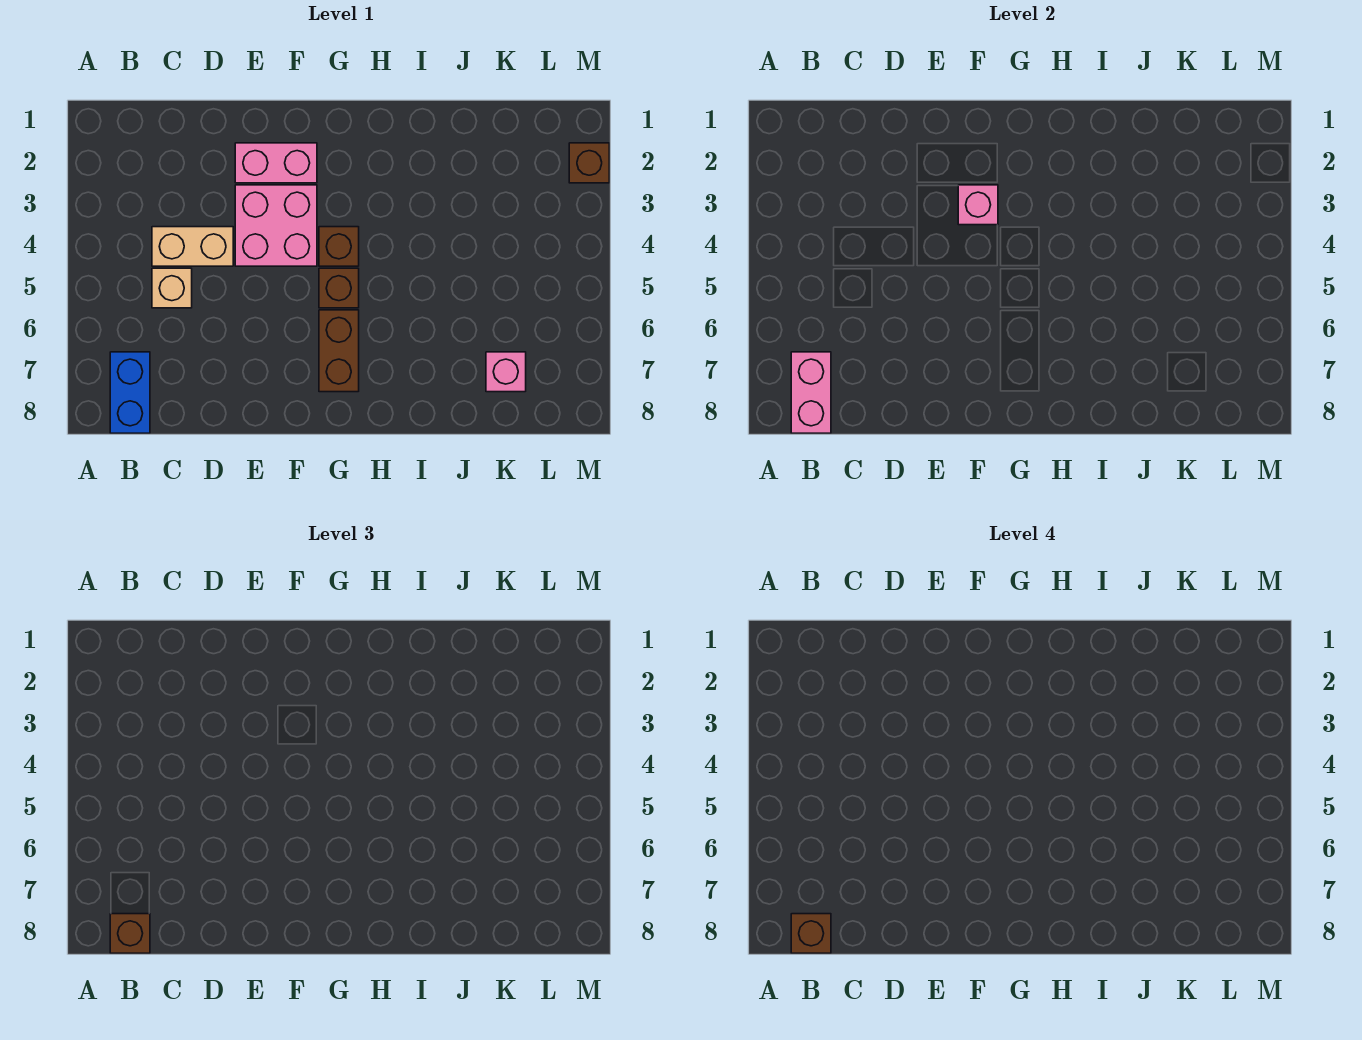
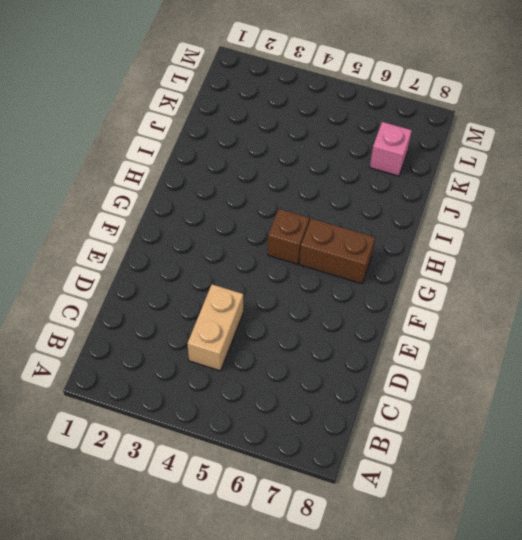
none -> blue 1x2 brick [110,352,150,433]
none -> tan 1x1 brick [152,268,192,308]
none -> pink 1x2 brick [235,143,317,183]

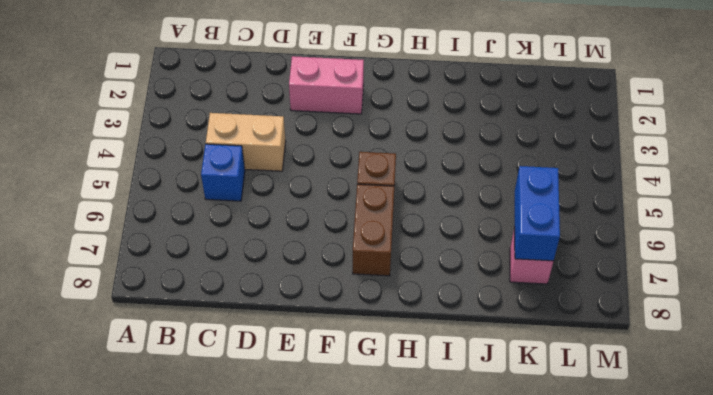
blue 1x1 brick [201,144,245,201] -> tan 1x1 brick [152,268,192,308]
blue 1x2 brick [515,166,560,261] -> blue 1x2 brick moved to [110,352,150,433]
none -> pink 2x2 brick [235,185,317,266]
none -> brown 1x1 brick [319,227,359,266]
none -> brown 1x1 brick [569,143,609,183]

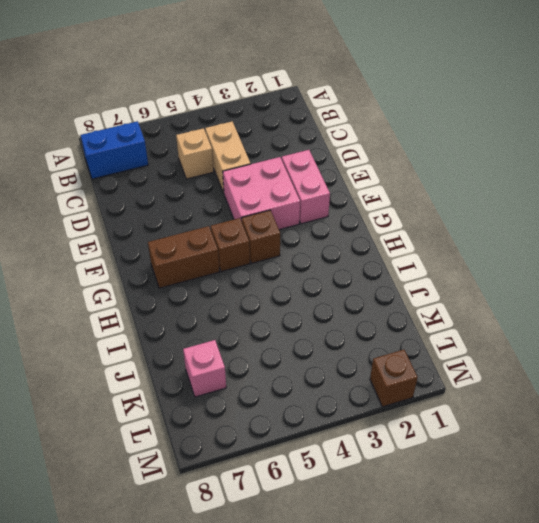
none -> pink 1x2 brick [791,352,831,433]
none -> pink 1x1 brick [958,185,998,225]
none -> brown 1x1 brick [110,914,150,953]

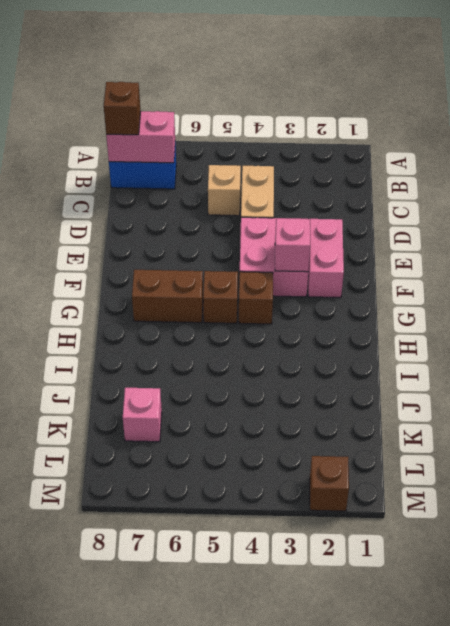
none -> brown 1x1 brick [791,914,831,953]

